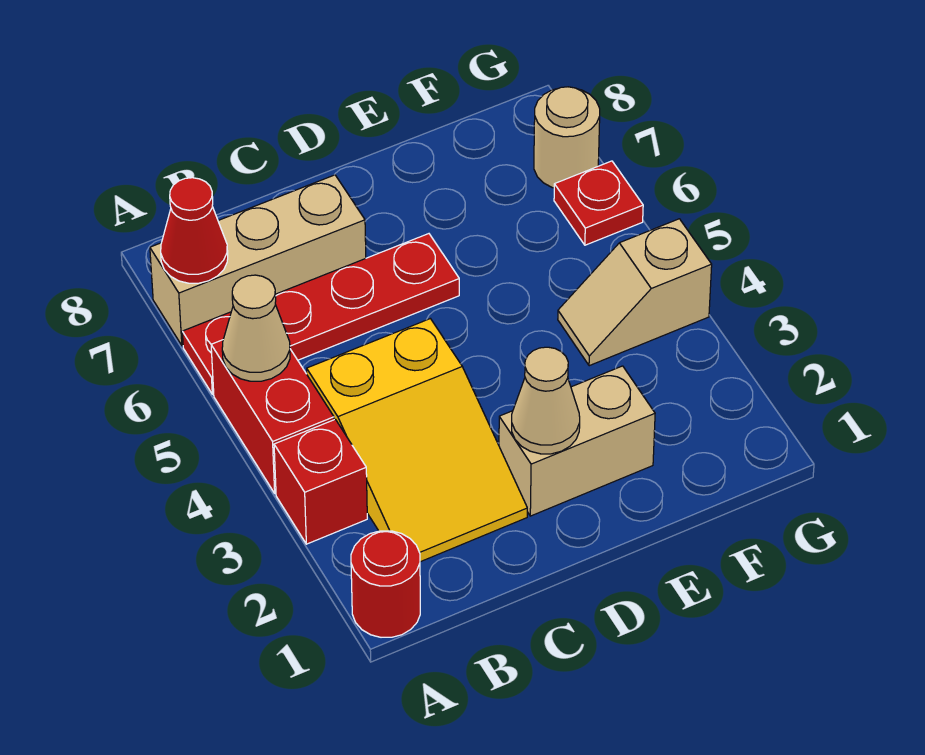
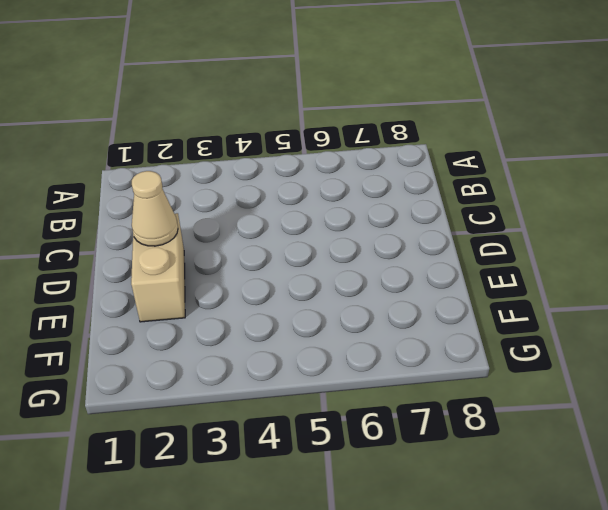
none -> red 1x1 round brick [351,531,420,637]
none -> red 1x1 brick [274,419,367,544]
none -> red 1x2 brick [211,340,334,493]

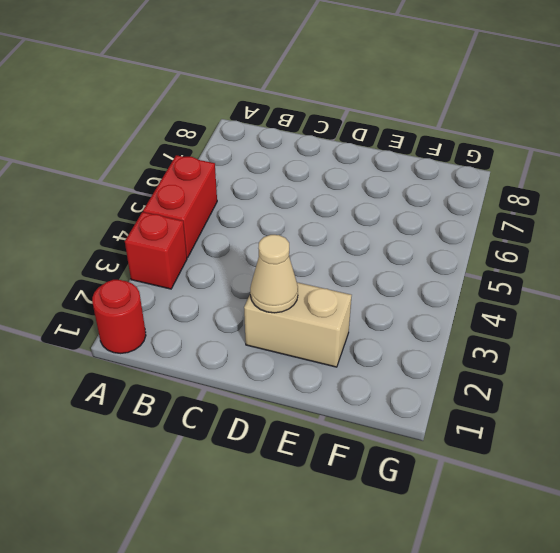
none -> red 1x4 plate [182,234,459,394]
none -> tan 1x3 brick [150,175,366,346]
none -> yellow 2x3 slope [307,319,527,562]

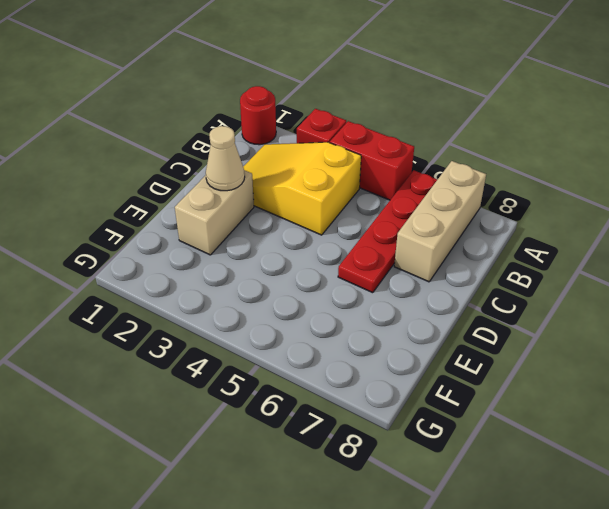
none -> tan 1x2 slope [558,219,712,366]
none -> red 1x1 plate [554,161,643,245]
none -> tan 1x1 round brick [534,87,600,188]

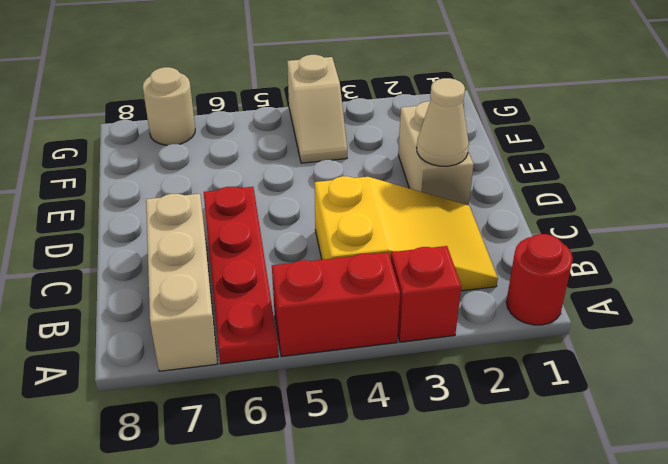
none -> red 1x1 plate [554,161,643,245]
none -> tan 1x1 cone [222,275,290,381]
none -> red 1x1 cone [161,178,228,283]

